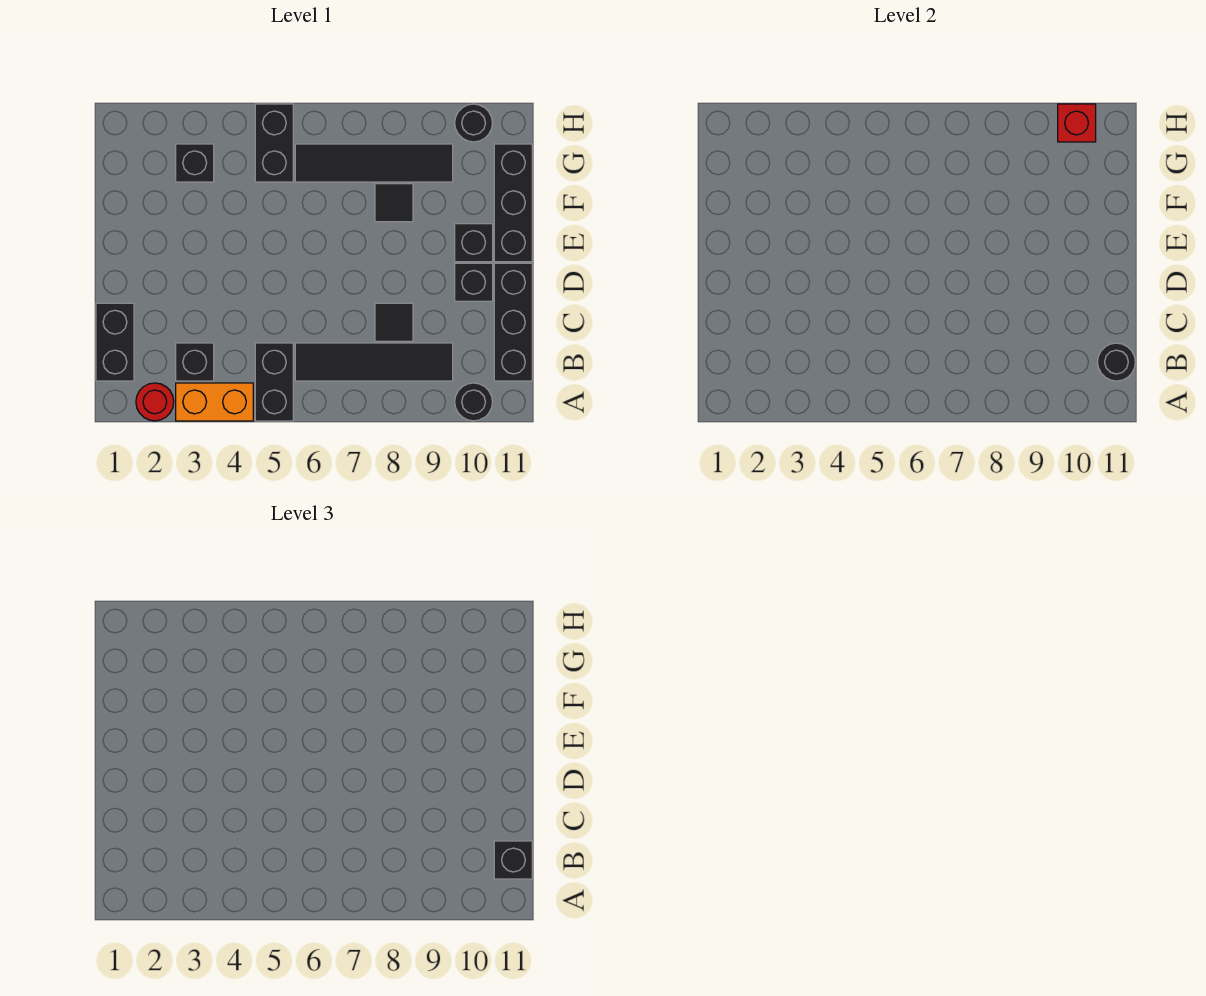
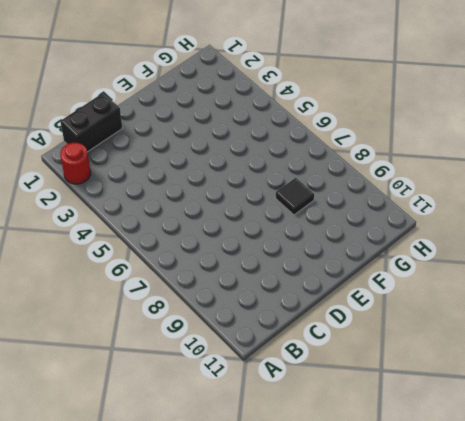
none -> orange 1x2 brick [176,383,253,421]
none -> black 1x2 brick [255,343,293,421]
none -> black 1x1 round brick [455,383,492,421]

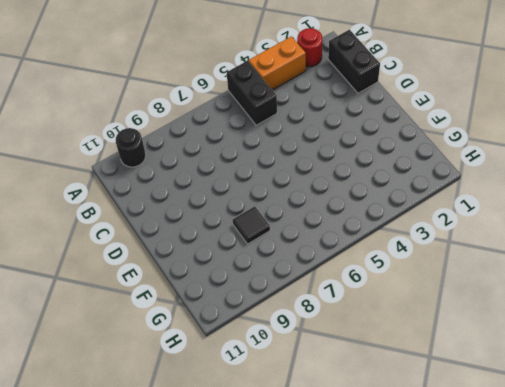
none -> black 1x1 brick [176,343,214,381]
none -> black 1x4 tile [295,343,453,381]
none -> black 1x3 brick [494,263,532,381]

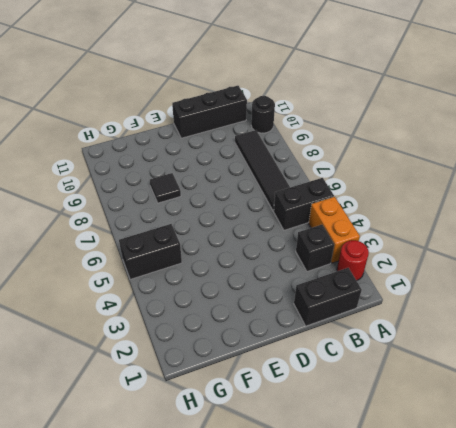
none -> black 1x1 tile [375,303,413,341]
none -> black 1x1 brick [455,263,493,301]
none -> black 1x1 brick [455,224,493,262]

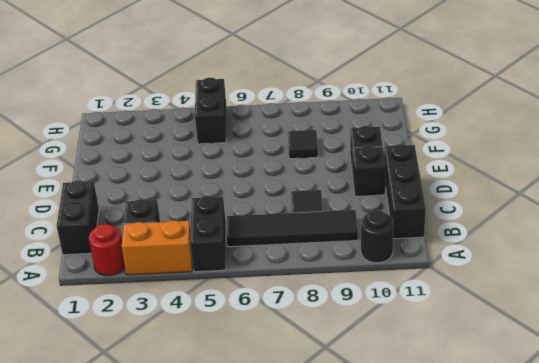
none -> black 1x3 brick [494,144,532,262]
none -> black 1x1 brick [176,144,214,182]
none -> black 1x4 tile [295,144,453,182]

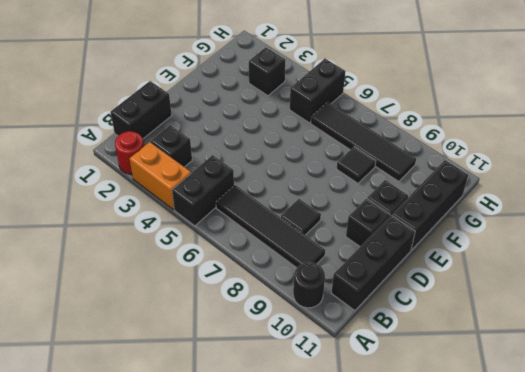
none -> black 1x1 round brick [455,104,492,142]
none -> black 1x1 round brick [1098,343,1135,381]
none -> red 1x1 brick [1058,104,1096,142]

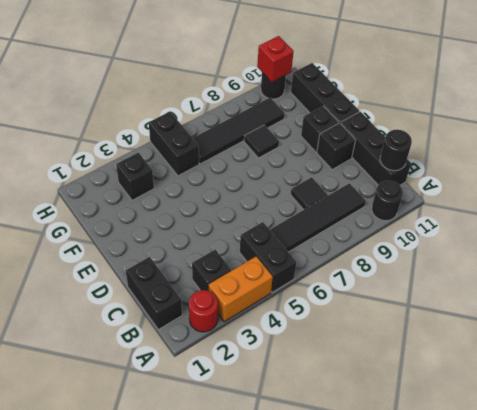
none -> black 1x1 brick [494,841,532,879]

